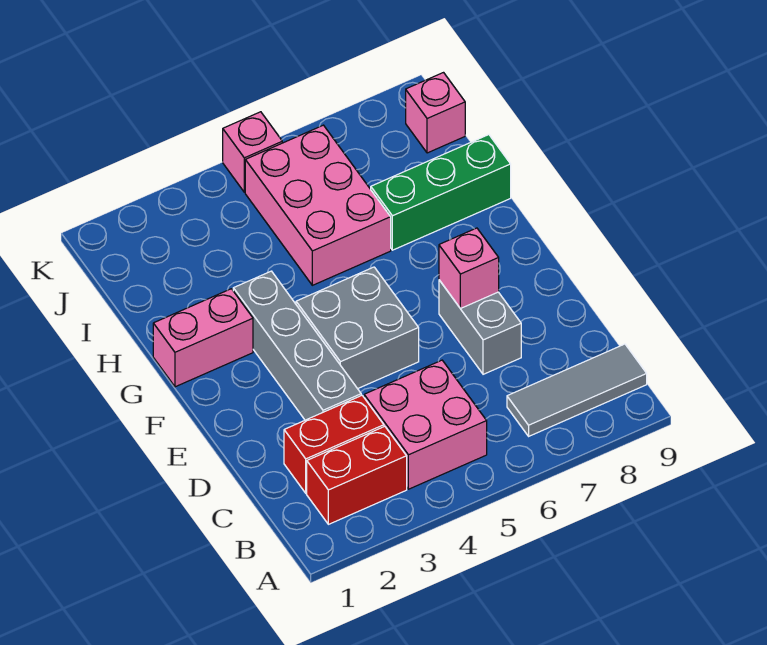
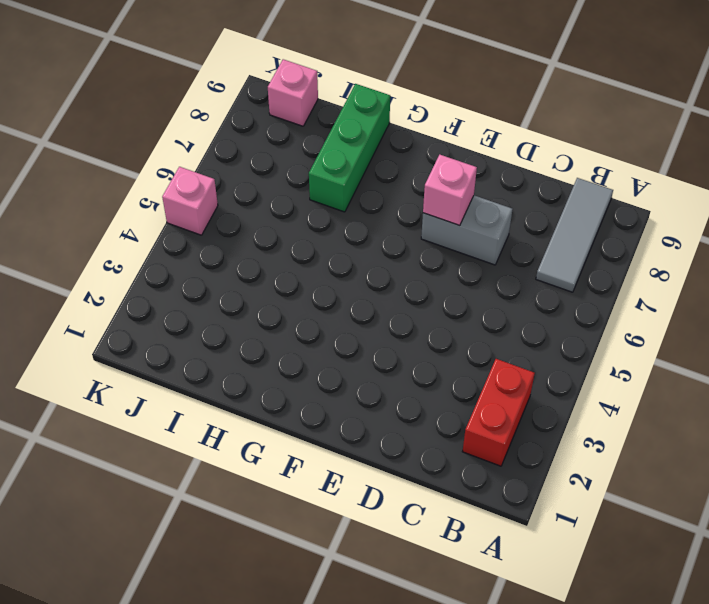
none -> pink 2x2 brick [364,360,487,489]
none -> red 1x2 brick [284,395,384,493]
none -> grey 1x4 brick [233,271,361,420]

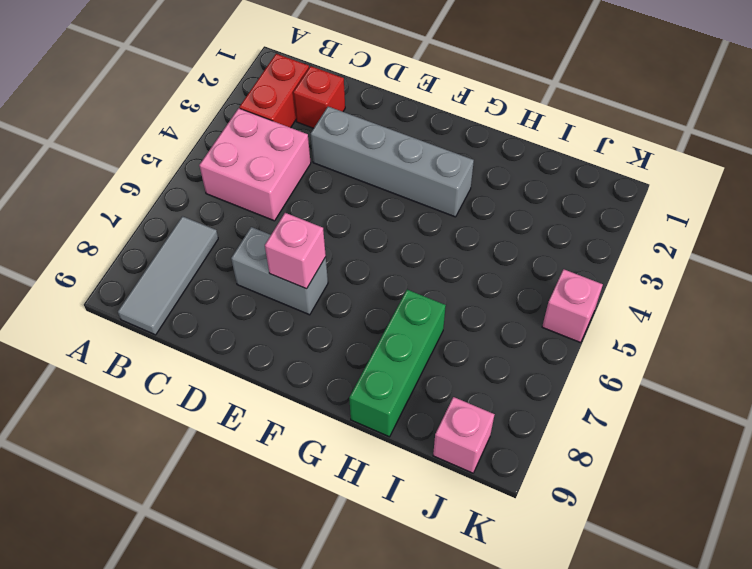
red 1x1 brick [293,66,345,128] -> red 1x2 brick [284,395,384,493]
none -> grey 2x2 brick [296,267,419,389]
none -> pink 1x2 brick [153,289,253,387]
none -> pink 2x3 brick [245,125,391,285]

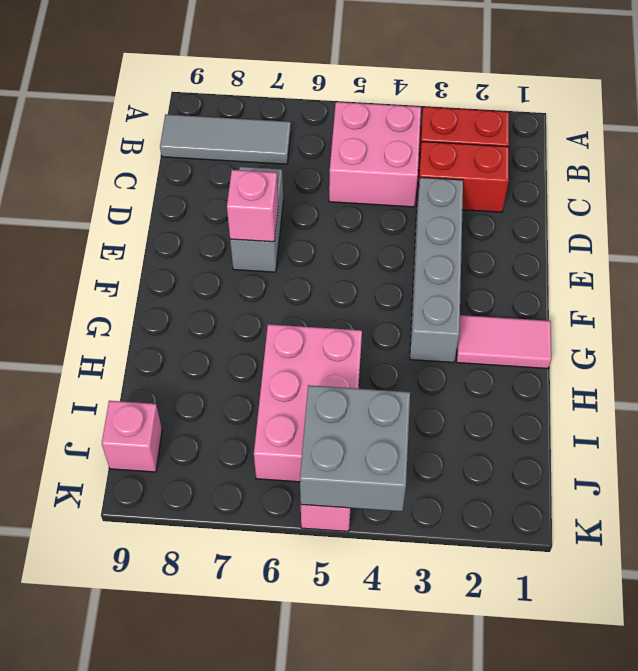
pink 1x2 tile [457,315,551,369] -> pink 1x2 brick [153,289,253,387]
grey 2x2 brick [300,385,410,511] -> grey 2x2 brick moved to [296,267,419,389]
none -> green 1x3 brick [371,135,511,250]

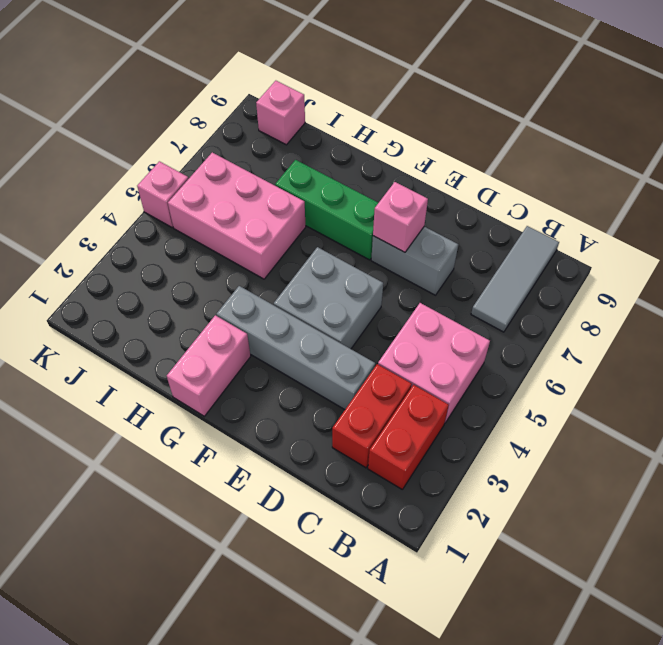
green 1x3 brick [275,160,378,260] -> green 1x3 brick turned to [371,135,511,250]

